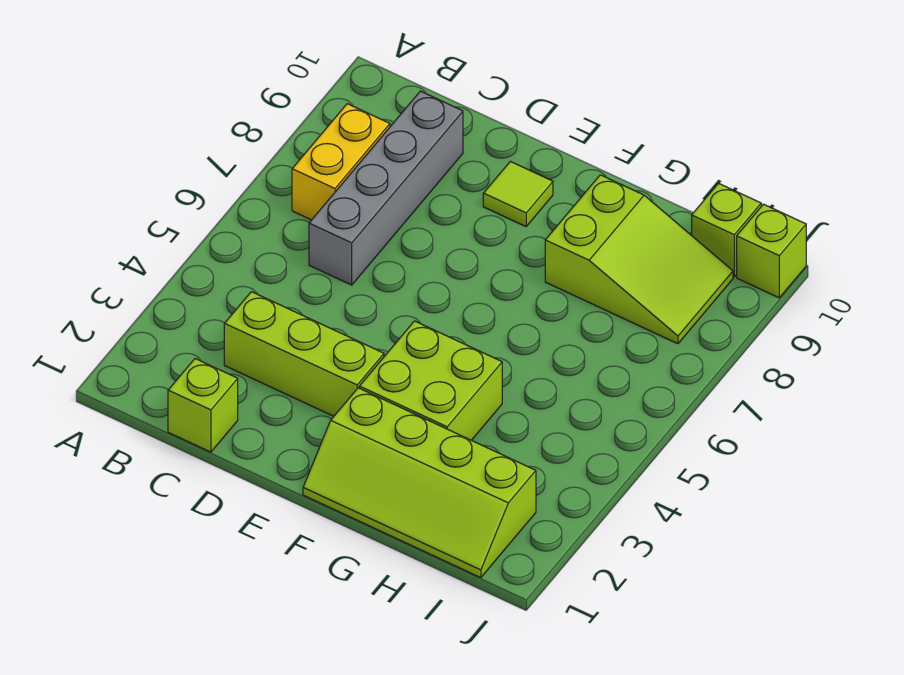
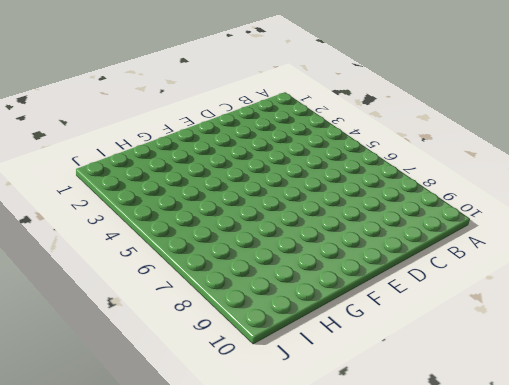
none -> yellow 1x2 brick [292,104,390,220]
none -> lime 1x1 brick [168,359,238,452]

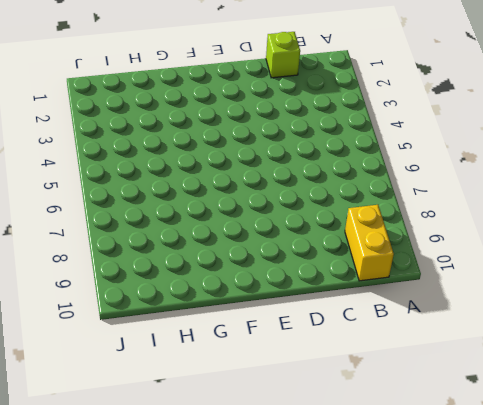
yellow 1x2 brick [345,205,394,281] -> yellow 1x2 brick moved to [292,104,390,220]
none -> lime 1x3 brick [224,292,384,416]
none -> grey 1x4 brick [309,91,463,285]

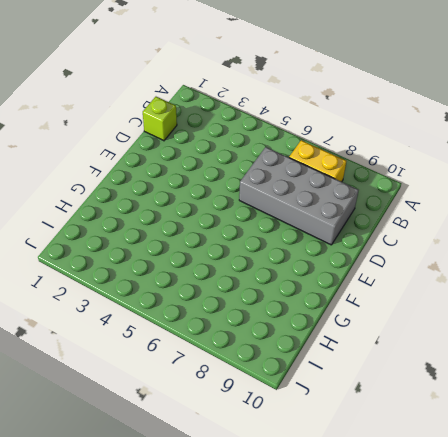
grey 2x4 brick [239,147,359,245] -> grey 1x4 brick [309,91,463,285]
none -> lime 1x3 brick [224,292,384,416]
none -> lime 1x1 tile [483,161,553,226]

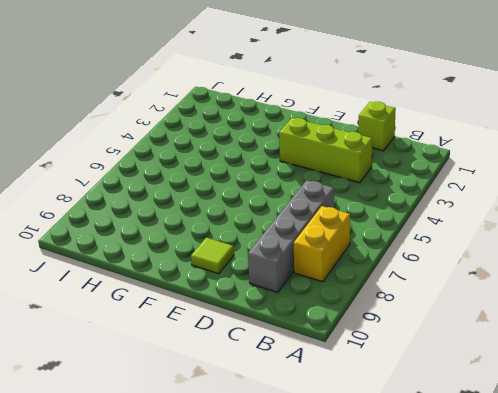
none -> lime 2x4 slope [303,388,536,578]
none -> lime 2x2 brick [359,321,502,440]

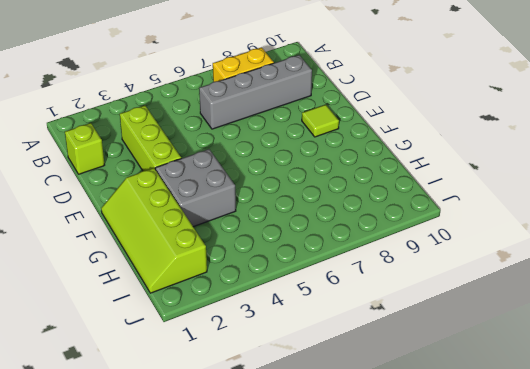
grey 2x2 brick [155,149,236,227] -> lime 2x2 brick [359,321,502,440]
none -> lime 2x3 slope [545,175,733,344]
none -> lime 1x1 brick [692,183,761,277]

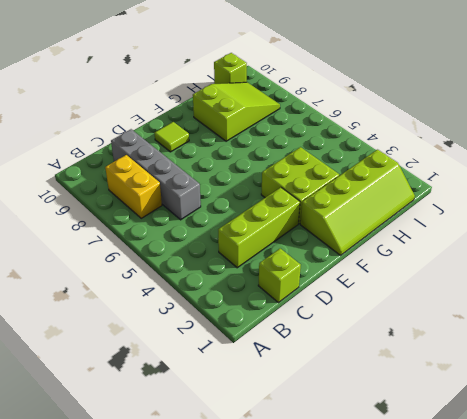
none -> lime 1x1 brick [737,204,806,298]

